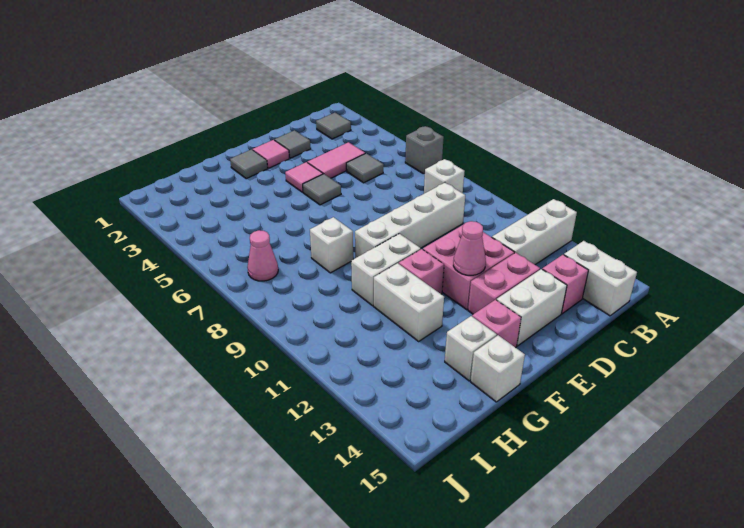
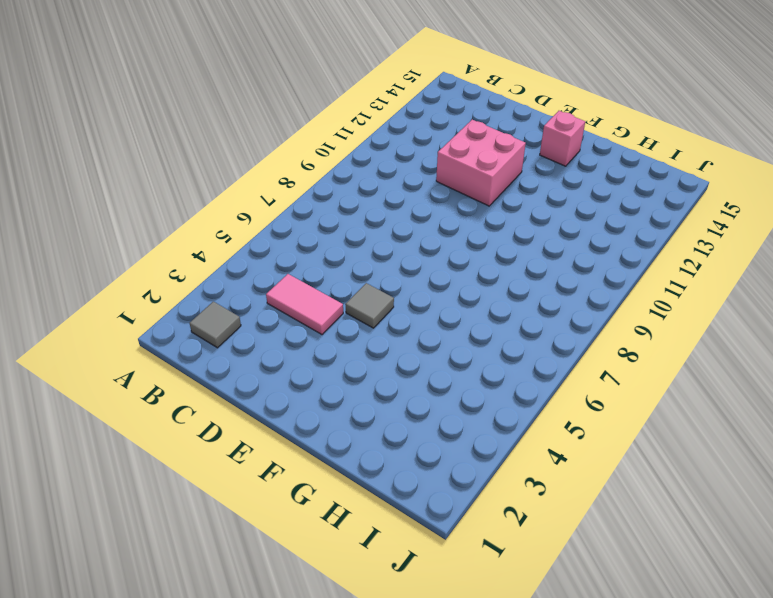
none -> grey 1x1 brick [405,126,444,174]
none -> white 1x3 brick [492,199,577,265]
none -> white 1x1 brick [424,159,465,193]

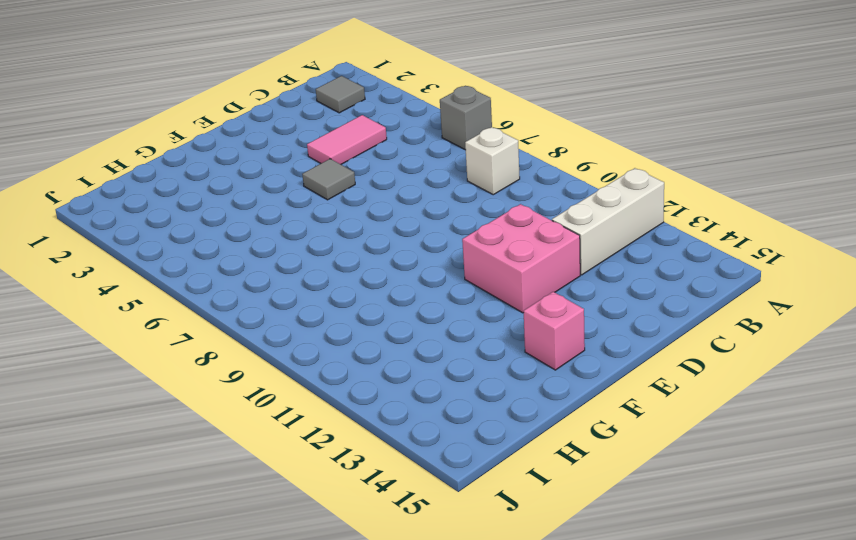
none -> white 1x2 brick [564,241,637,316]
none -> grey 1x1 tile [346,153,384,183]
none -> white 1x4 brick [355,183,465,258]

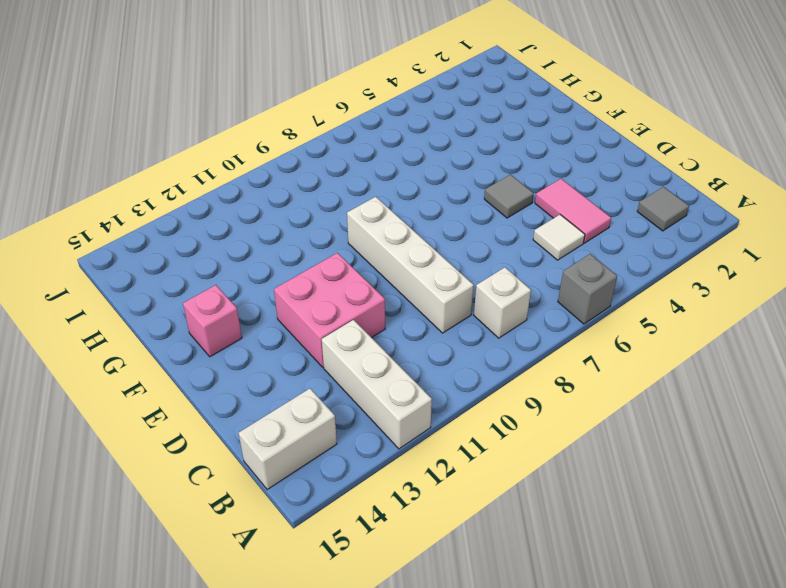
white 1x1 tile [533,215,585,260] -> grey 1x1 tile [346,153,384,183]
none -> pink 1x1 brick [542,255,588,314]
none -> grey 1x1 tile [275,130,311,158]
none -> pink 1x2 brick [468,253,540,314]

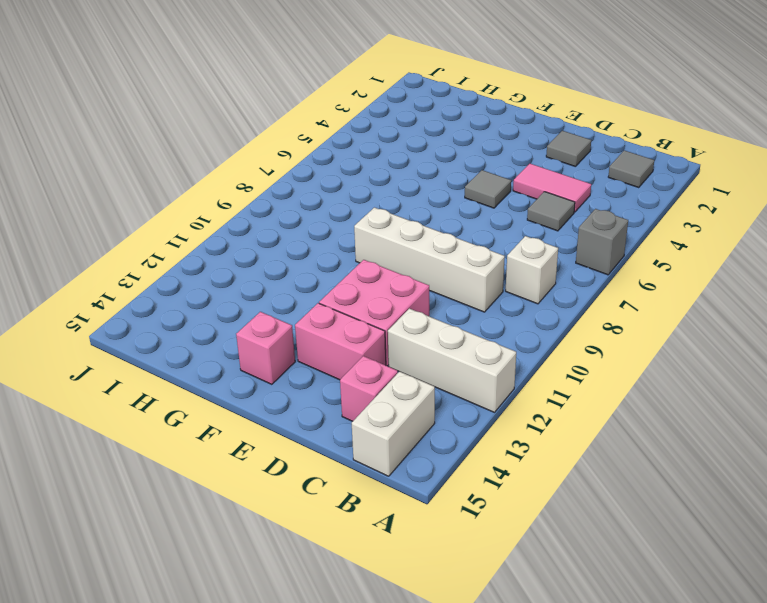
none -> white 1x2 brick [497,269,567,346]
none -> pink 1x1 tile [253,140,289,168]
none -> pink 1x1 tile [285,162,323,192]

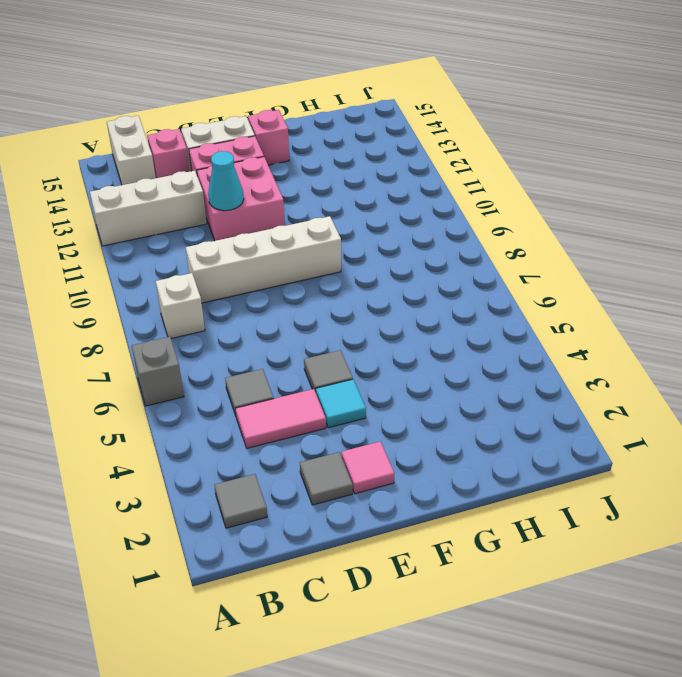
cyan 1x1 cone [208,151,244,211] -> none
cyan 1x1 tile [316,379,366,428] -> pink 1x1 tile [285,162,323,192]
none -> grey 1x1 tile [230,149,268,179]
none -> white 1x2 brick [351,234,421,306]
none -> pink 1x1 brick [399,249,444,294]

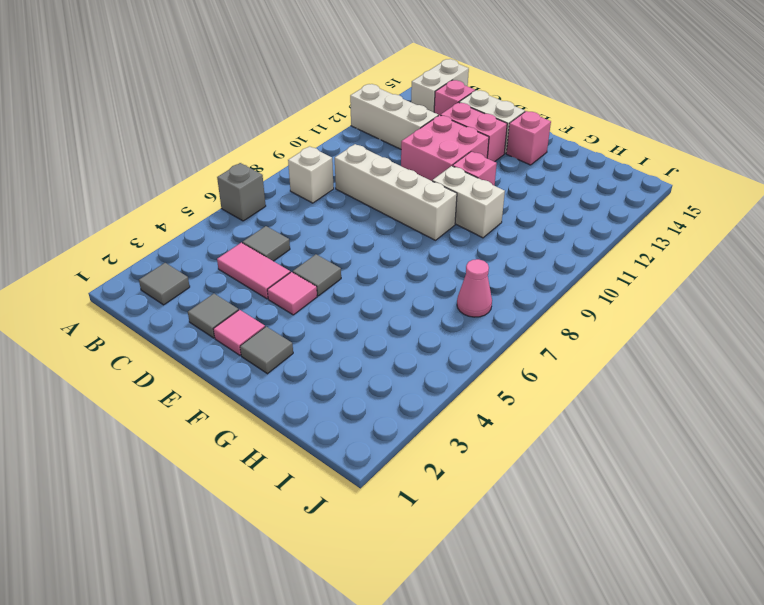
none -> white 1x1 brick [310,217,353,273]
none -> white 1x2 brick [374,263,444,341]
none -> white 1x1 brick [445,316,497,381]

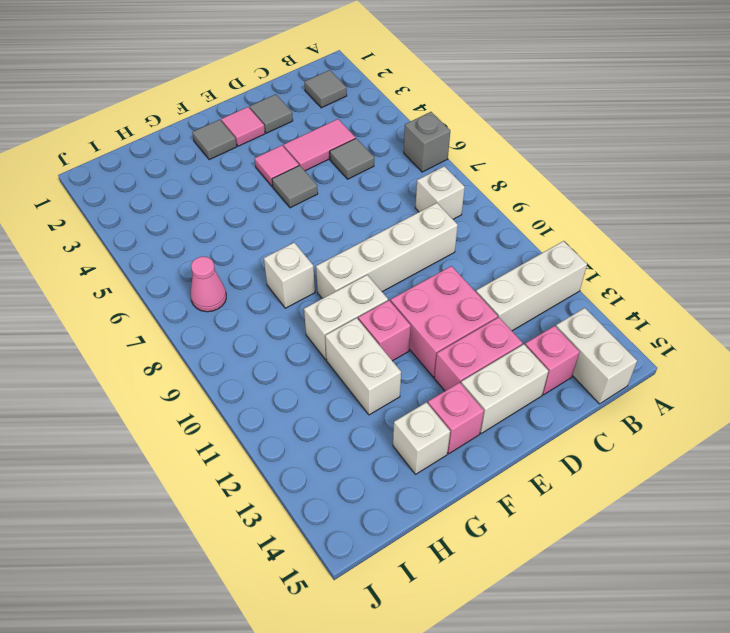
none -> white 1x1 brick [471,335,525,402]
none -> pink 1x1 cone [453,221,486,275]

